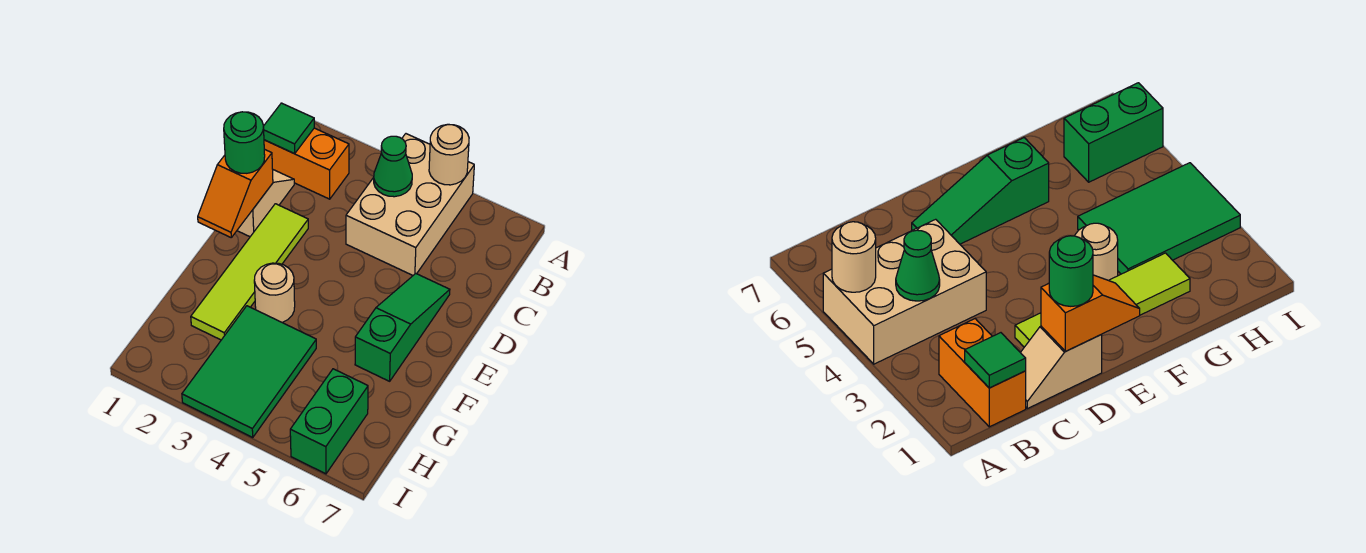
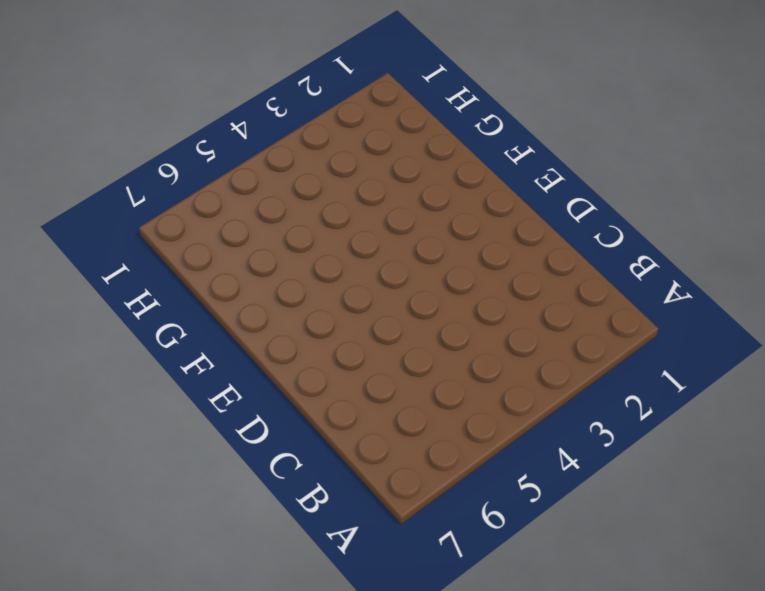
none -> tan 2x3 brick [346,134,474,275]
none -> orange 1x2 brick [264,128,349,199]
none -> tan 1x2 slope [237,170,294,237]

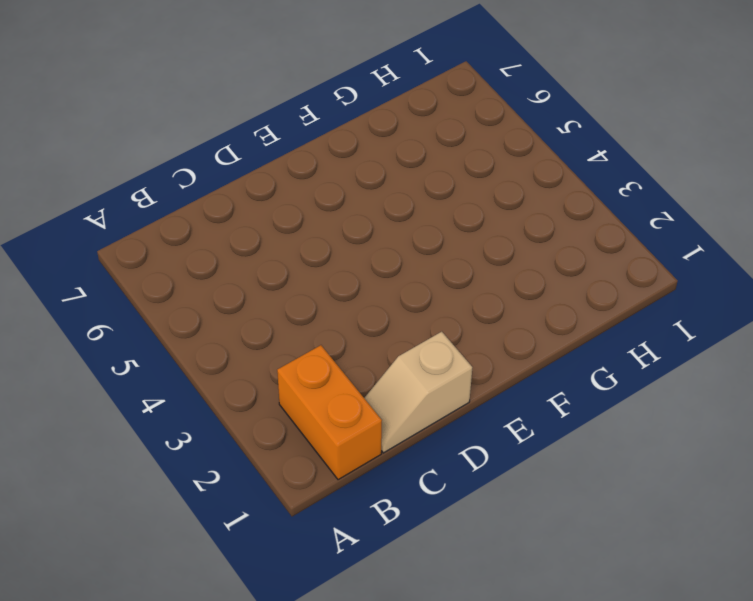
none -> tan 2x3 brick [346,134,474,275]
none -> lime 1x4 tile [191,204,308,340]
none -> green 1x3 slope [355,274,450,381]

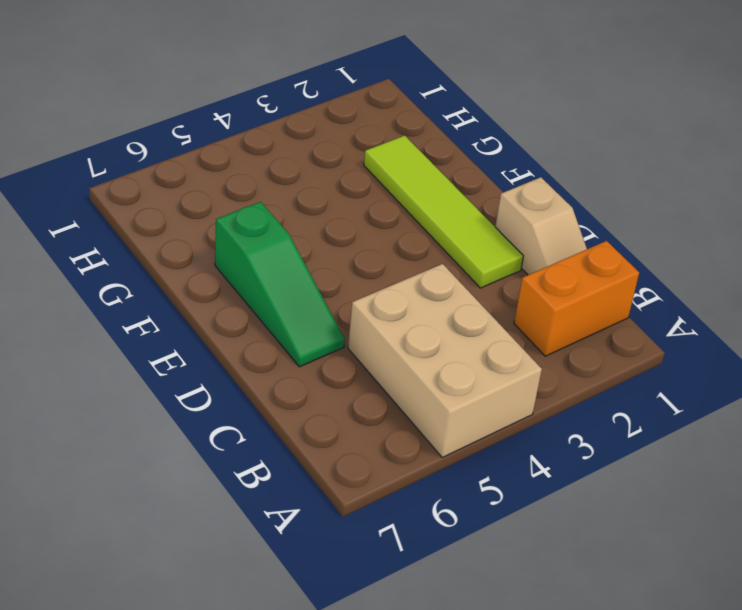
none -> tan 1x1 round brick [254,263,295,322]
none -> green 2x3 tile [182,306,316,437]
none -> green 1x2 brick [290,369,368,474]

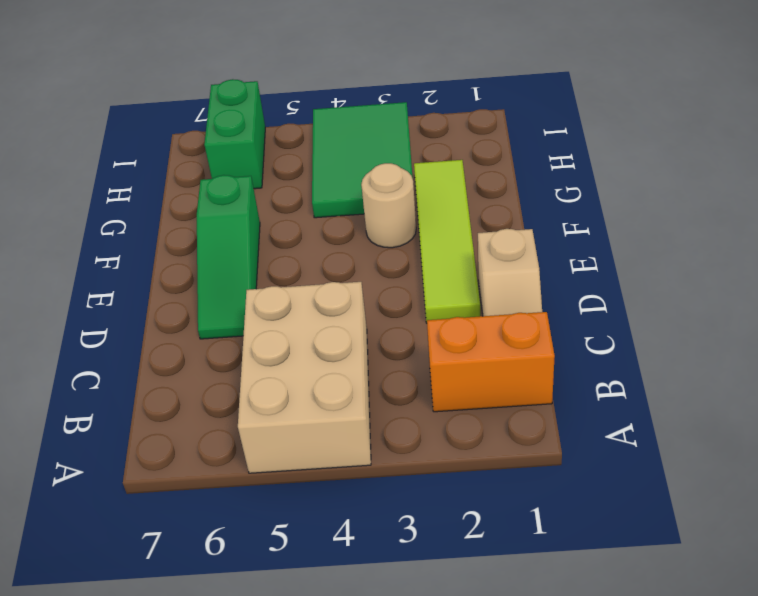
none -> tan 1x1 round brick [429,124,469,185]
none -> green 1x1 tile [264,103,314,154]
none -> green 1x1 cone [374,136,412,197]

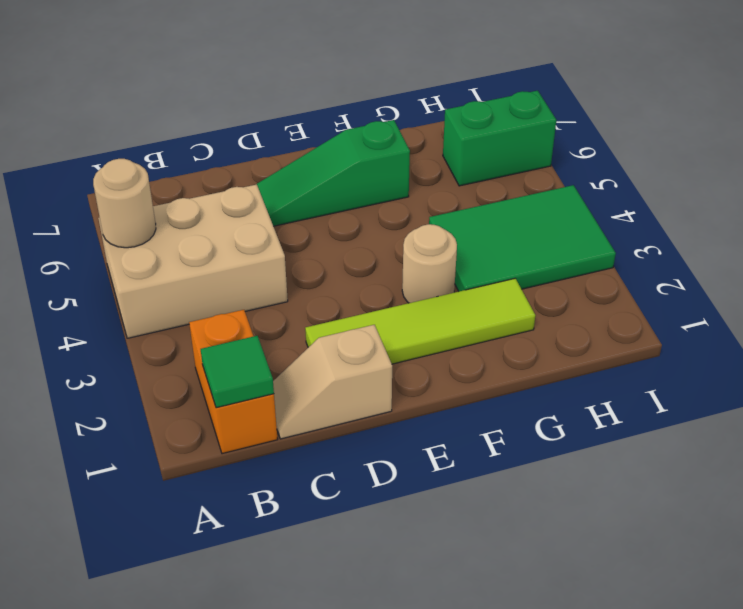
none -> green 1x1 cone [374,136,412,197]
none -> orange 1x2 slope [198,149,273,237]
none -> green 1x1 round brick [224,112,265,173]

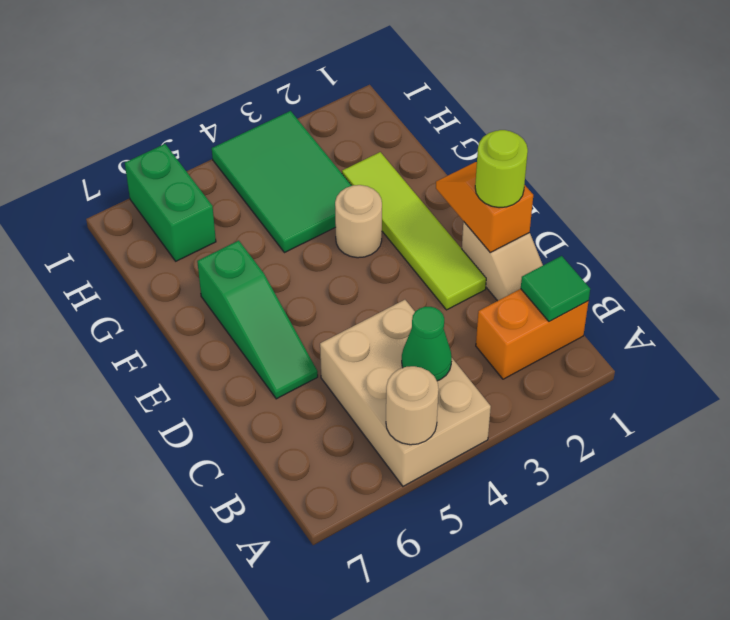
lime 1x1 round brick [475,130,528,208] -> green 1x1 round brick [224,112,265,173]

